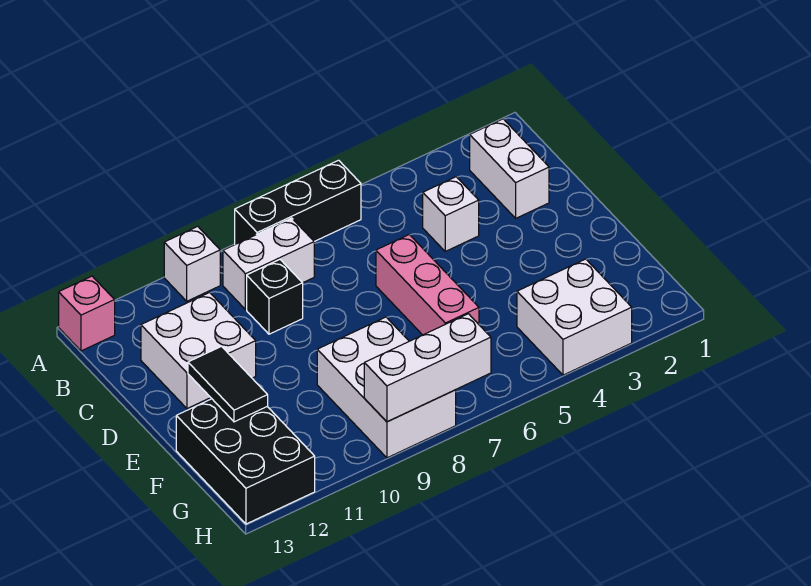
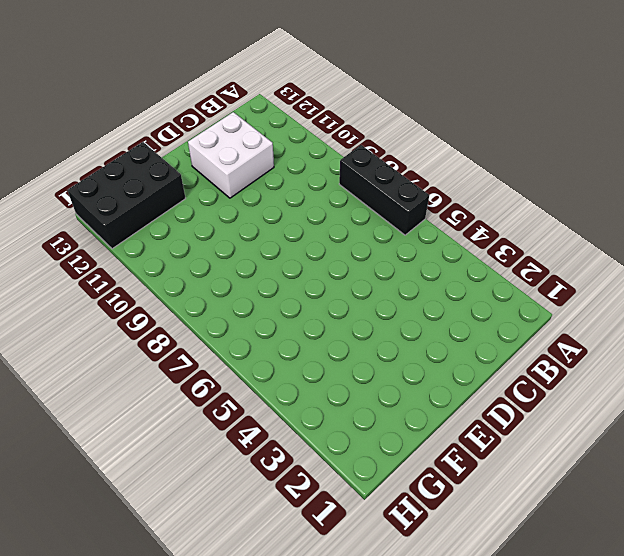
none -> white 1x1 brick [164,226,220,301]
none -> pink 1x1 brick [59,276,115,351]
none -> white 1x2 brick [470,119,549,218]

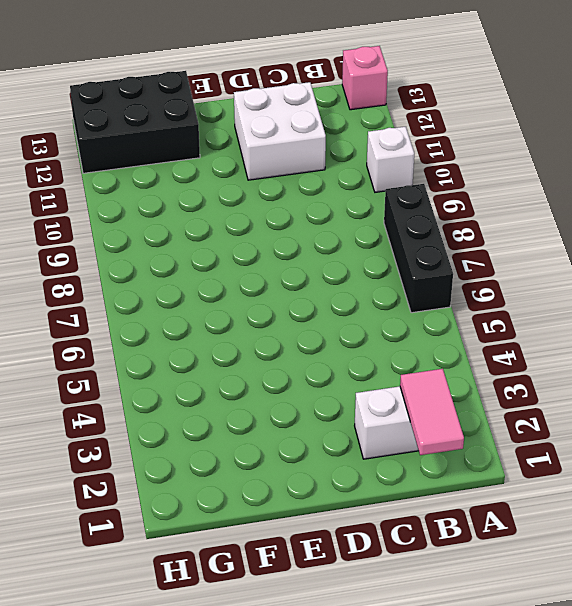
pink 1x2 tile [400,369,464,455] -> none
none -> white 1x2 brick [223,218,314,310]
none -> white 1x1 brick [423,177,479,251]
none -> black 1x1 brick [247,260,303,334]

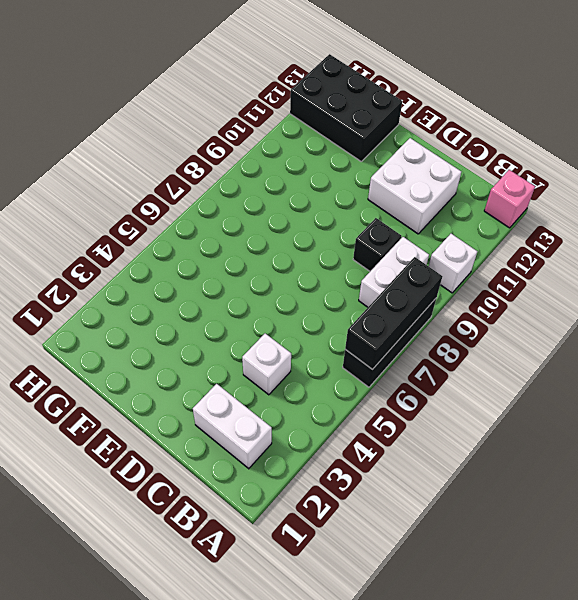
black 1x3 brick [345,257,442,369] -> none
none -> pink 1x3 brick [376,235,479,335]
none -> white 2x3 brick [317,317,456,458]
none -> white 2x2 brick [517,259,632,375]

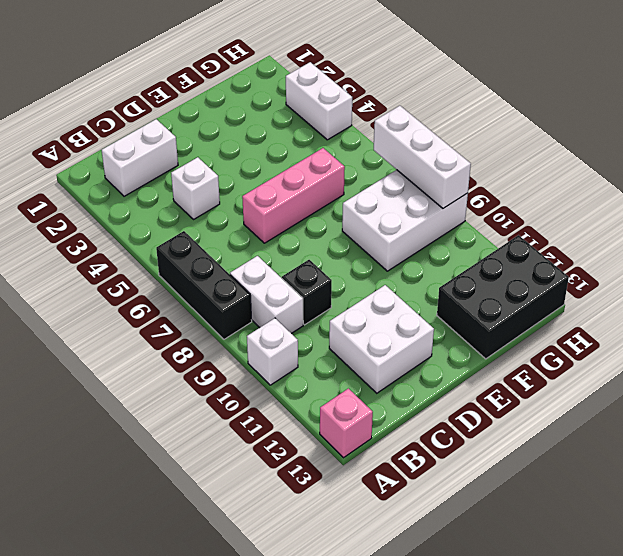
white 1x2 brick [286,62,352,140] -> white 2x2 brick [517,259,632,375]
none -> black 1x2 tile [188,346,268,422]

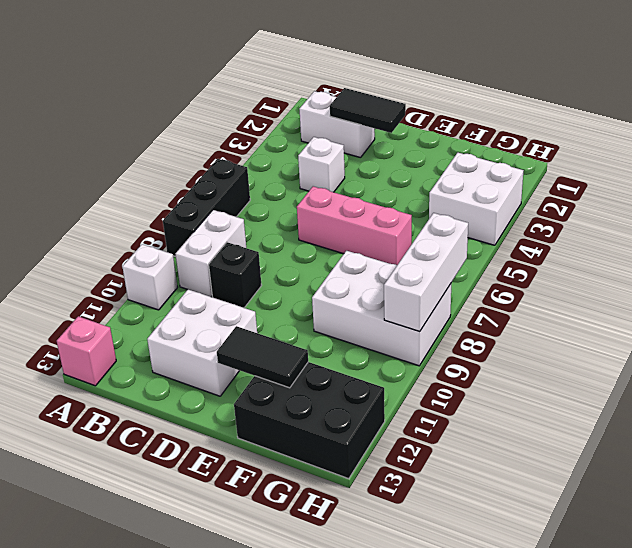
black 1x2 tile [330,88,406,133] -> none

